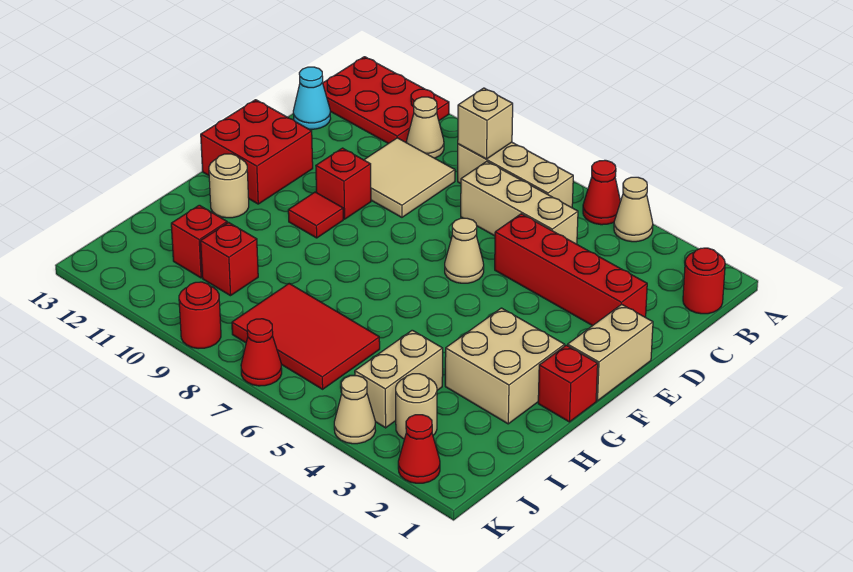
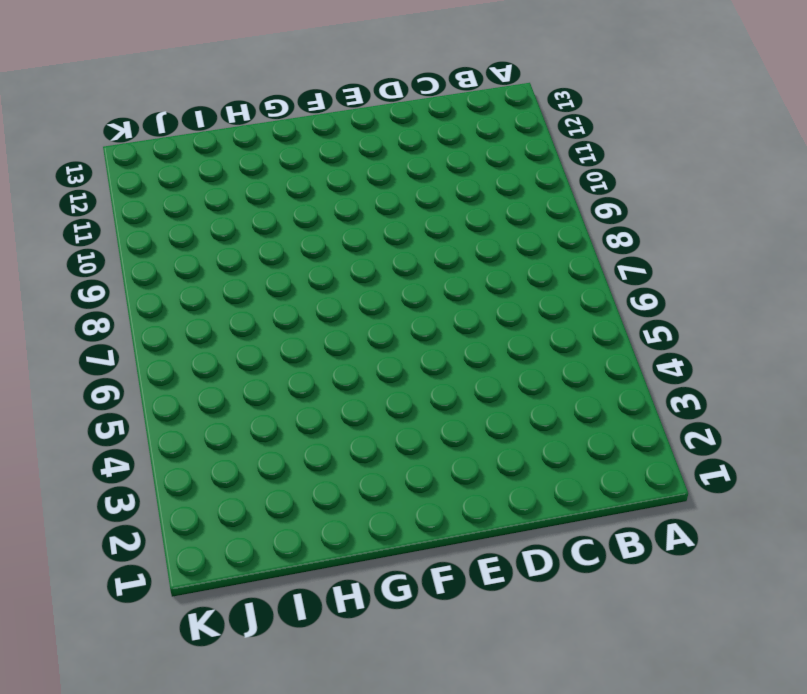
none -> tan 1x1 cone [614,177,653,242]
none -> red 1x1 cone [583,160,621,225]
none -> red 2x3 plate [323,57,449,144]

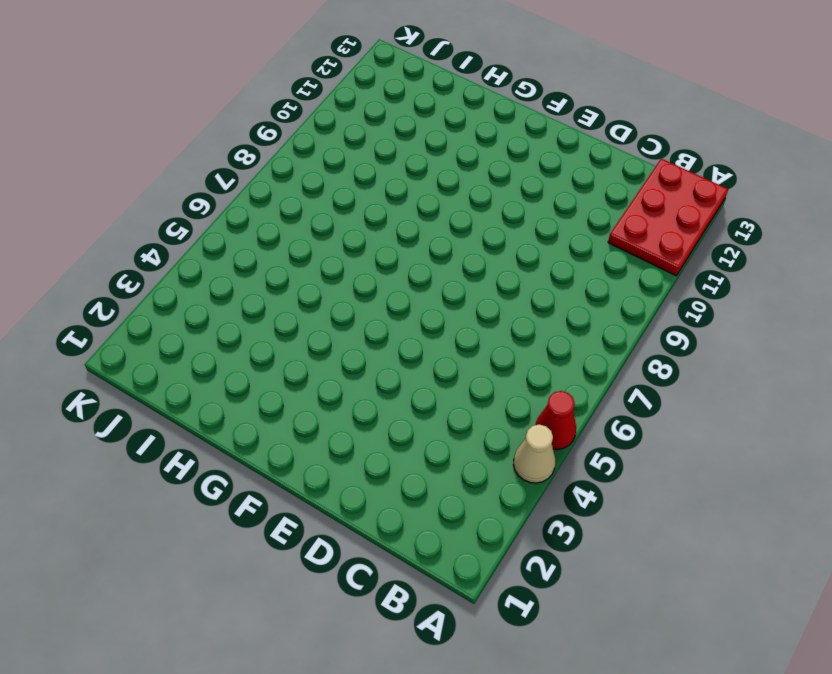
none -> red 1x1 round brick [683,248,725,314]
none -> tan 1x3 brick [458,142,573,208]
none -> tan 1x1 cone [406,97,444,158]

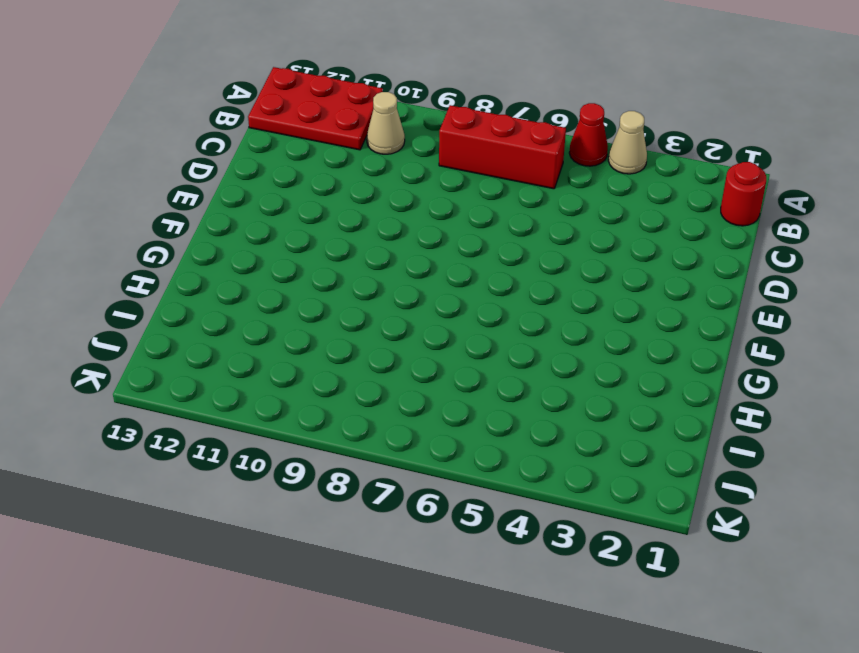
red 1x3 brick [439,105,566,189] -> tan 1x3 brick [458,142,573,208]
none -> tan 1x3 brick [461,161,578,244]
none -> tan 2x2 tile [364,138,455,217]
none -> cyan 1x1 cone [293,67,331,129]

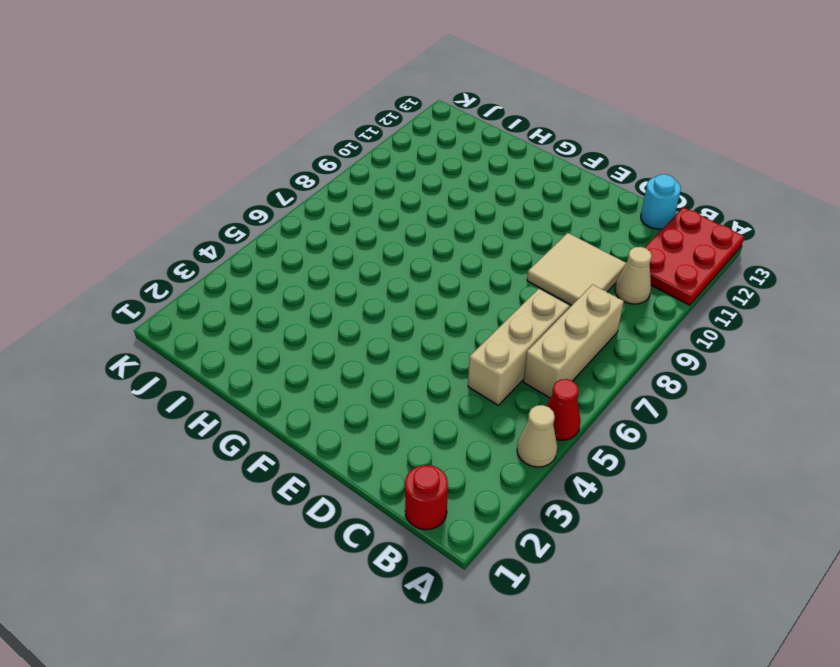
cyan 1x1 round brick [641,174,681,229] -> cyan 1x1 cone [293,67,331,129]
none -> red 1x4 brick [495,214,647,326]
none -> tan 1x2 brick [568,304,653,401]
none -> tan 1x1 cone [445,218,484,283]

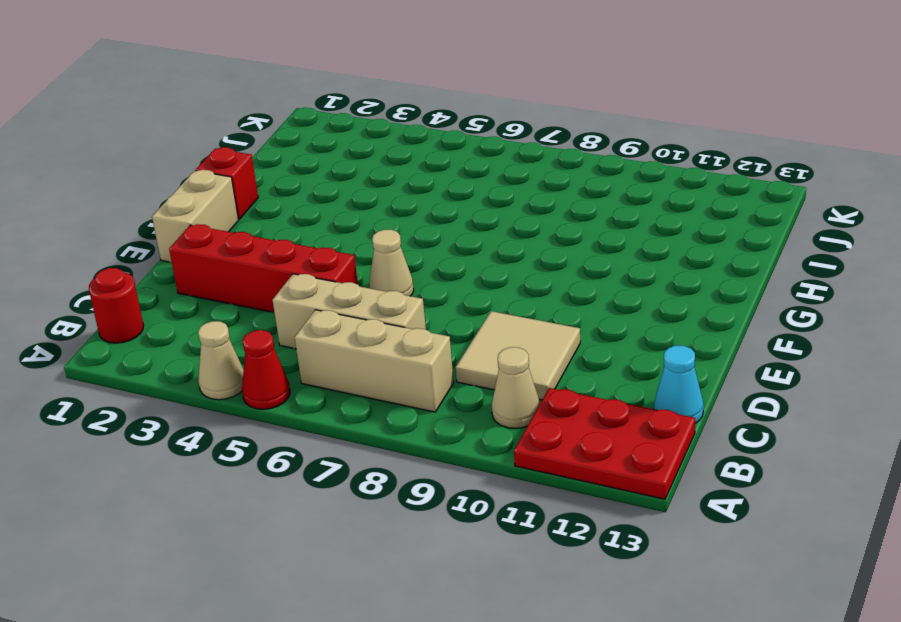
none -> red 1x1 brick [316,148,371,219]
none -> red 2x2 brick [201,100,313,204]
none -> red 1x1 tile [288,192,343,238]

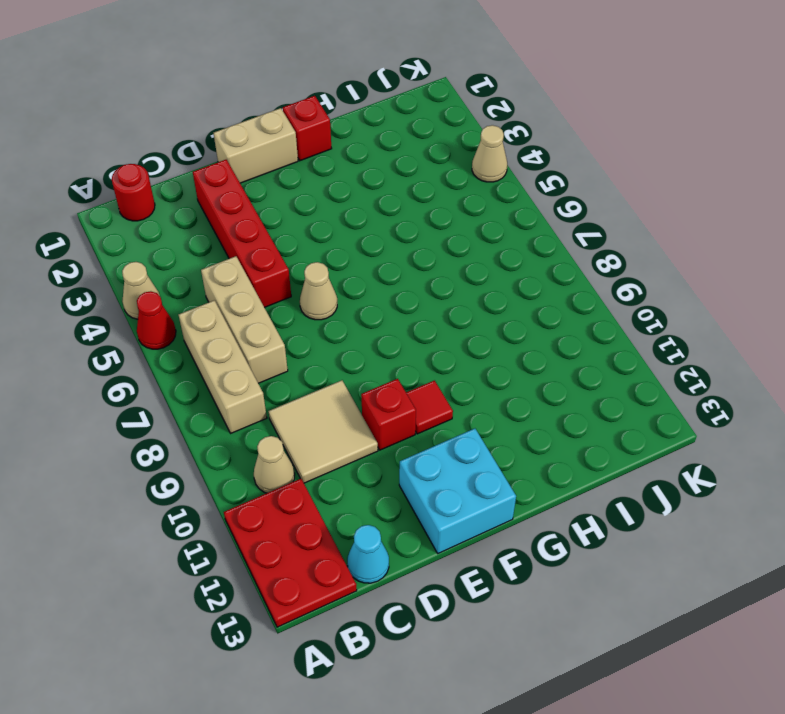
cyan 2x2 brick [399,429,516,553] -> red 2x2 brick [201,100,313,204]
none -> tan 2x2 brick [445,308,565,424]
none -> tan 1x1 round brick [209,154,249,218]
none -> tan 1x2 brick [355,330,443,428]

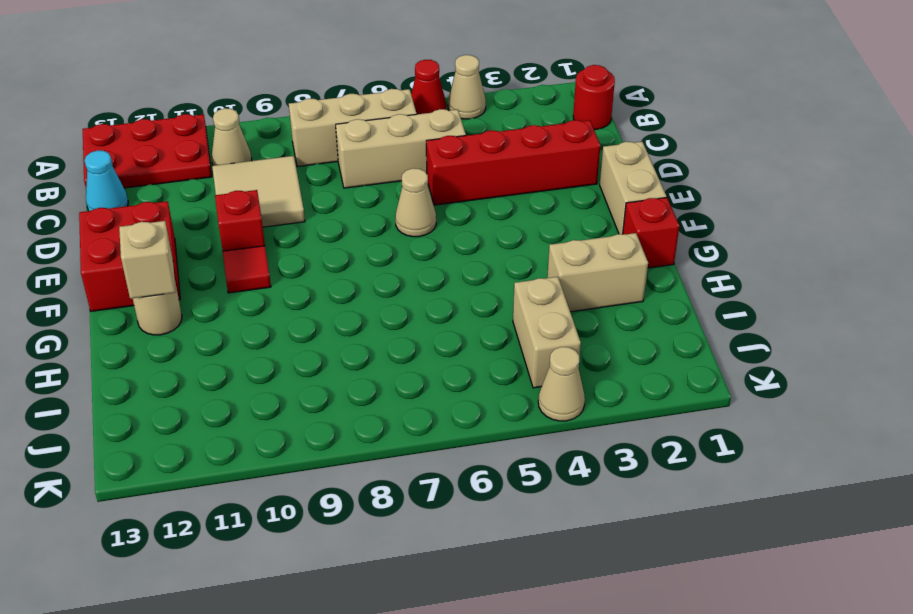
tan 1x1 brick [119,221,176,299] -> tan 1x1 brick moved to [458,88,513,159]
tan 1x2 brick [547,233,648,312] -> tan 2x2 brick [445,308,565,424]
none -> red 2x3 tile [232,284,380,389]
none -> red 1x1 brick [201,222,258,296]
none -> red 1x1 brick [171,205,227,278]

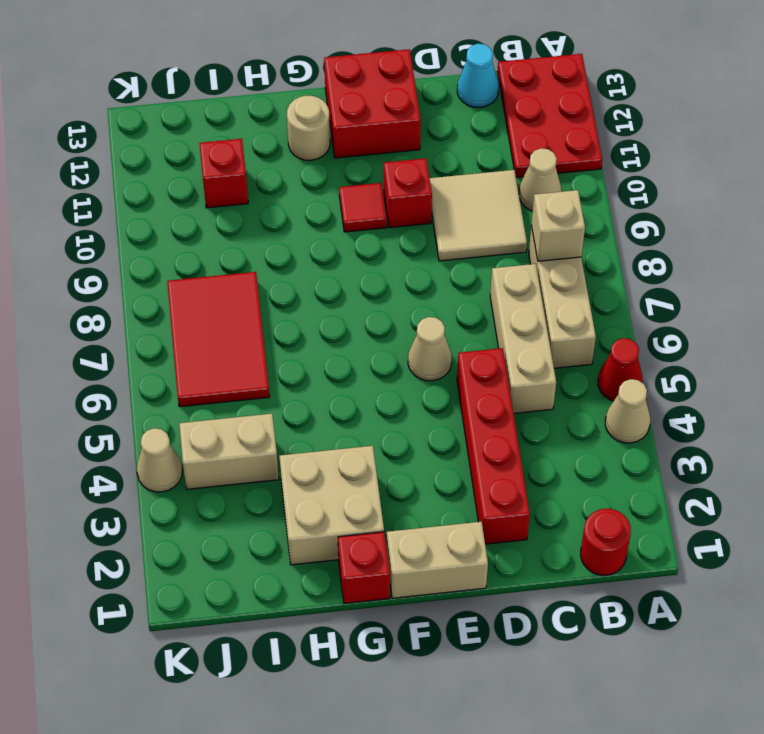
none -> red 1x1 brick [201,222,258,296]
none -> tan 1x1 round brick [396,374,437,439]
none -> red 1x1 cone [398,415,440,483]

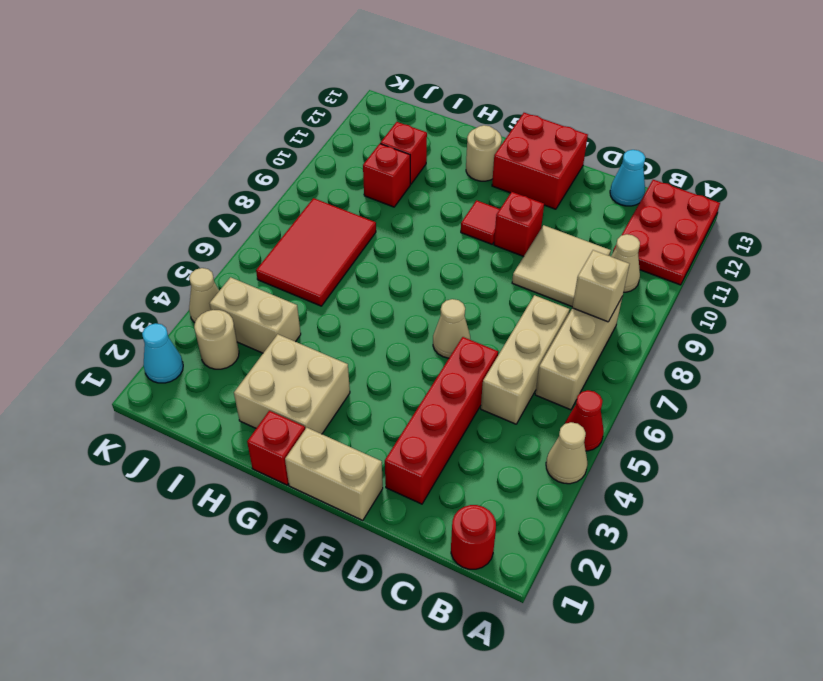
cyan 1x1 cone [142,323,183,383] -> red 1x1 cone [398,415,440,483]
none -> red 1x1 cone [241,319,282,386]
none -> red 1x1 round brick [179,282,221,349]

